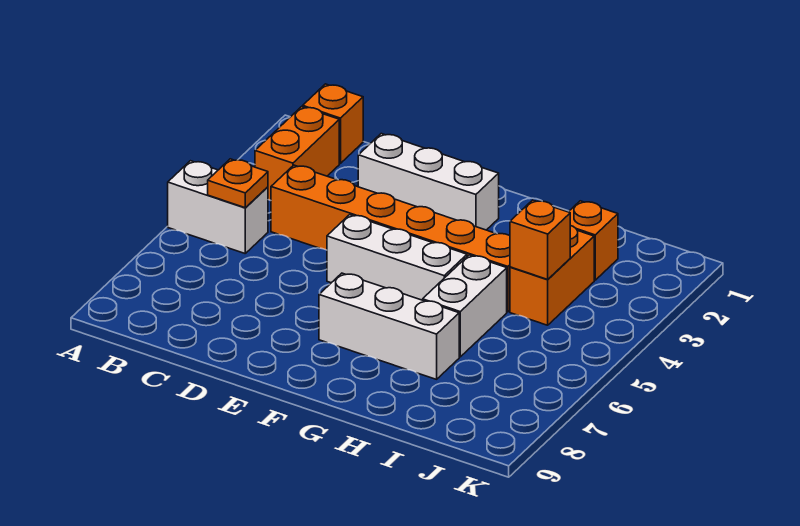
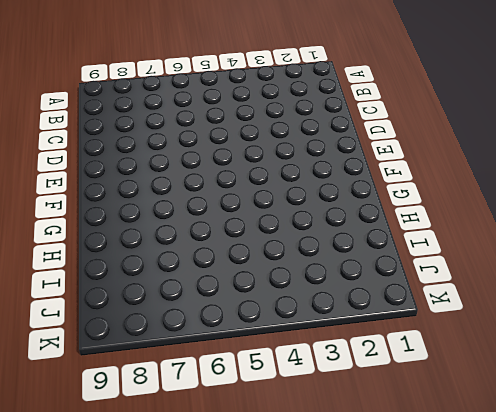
none -> white 1x2 brick [168,161,268,253]
none -> orange 1x1 brick [303,84,363,164]
none -> orange 1x2 brick [255,107,339,200]

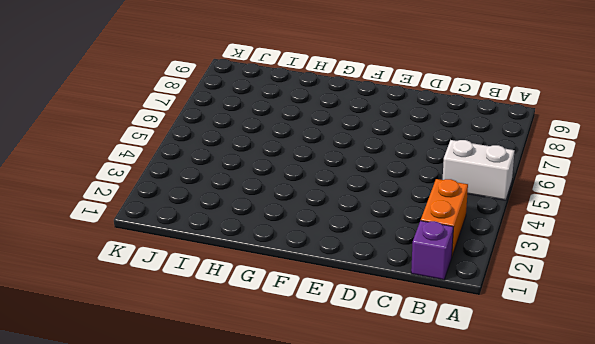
purple 1x1 brick [411,221,454,280] -> orange 1x1 brick [303,84,363,164]
none -> orange 1x6 brick [271,165,510,312]
none -> white 1x3 brick [358,134,499,230]
none -> white 1x3 brick [327,215,467,300]

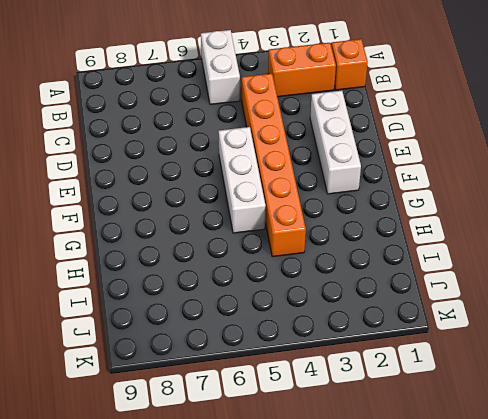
none -> white 1x3 brick [319,273,459,379]
none -> white 1x2 brick [423,255,507,357]
none -> orange 1x1 brick [569,201,618,280]

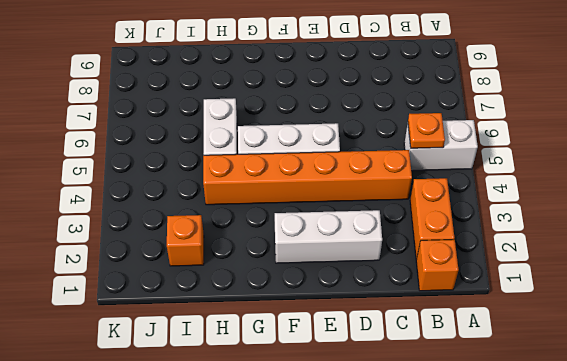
none -> white 1x3 brick [319,273,459,379]
none -> orange 1x2 brick [510,226,594,325]
none -> orange 1x1 brick [510,200,570,279]

